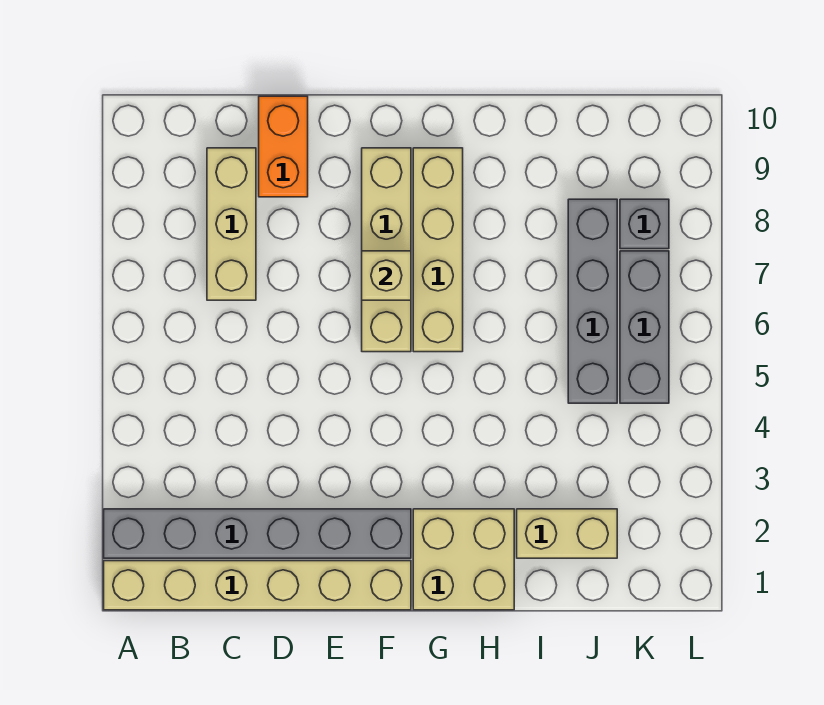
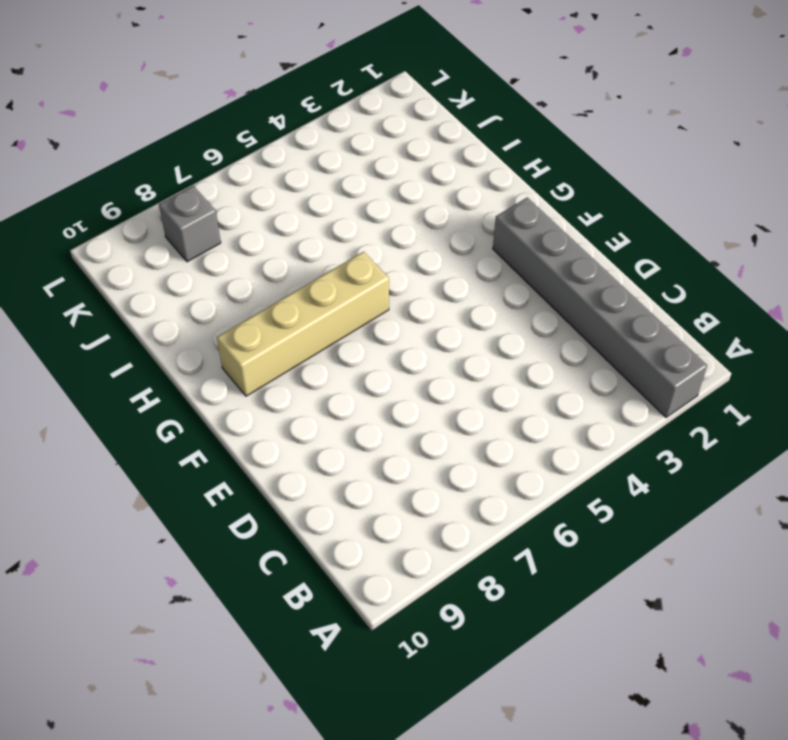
none -> tan 1x6 brick [104,561,411,610]
none -> tan 1x3 brick [207,148,256,300]
none -> orange 1x2 brick [259,96,308,197]

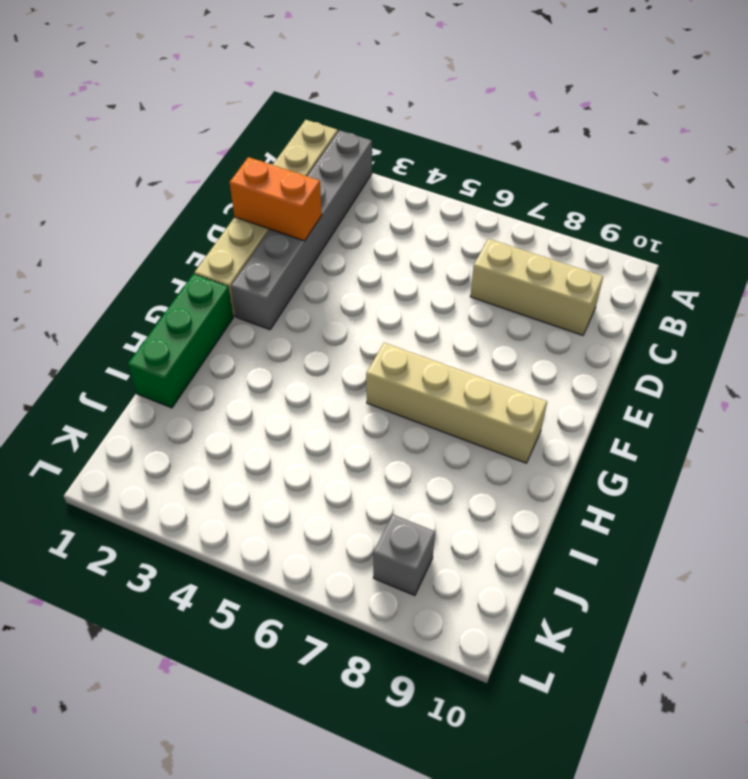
orange 1x2 brick [229,157,322,241] -> orange 1x2 brick moved to [259,96,308,197]
green 1x3 brick [128,274,233,408] -> tan 2x2 brick [413,509,514,610]
none -> tan 1x4 brick [362,148,411,352]
none -> tan 1x2 brick [517,509,617,558]
none -> grey 1x4 brick [568,199,617,403]

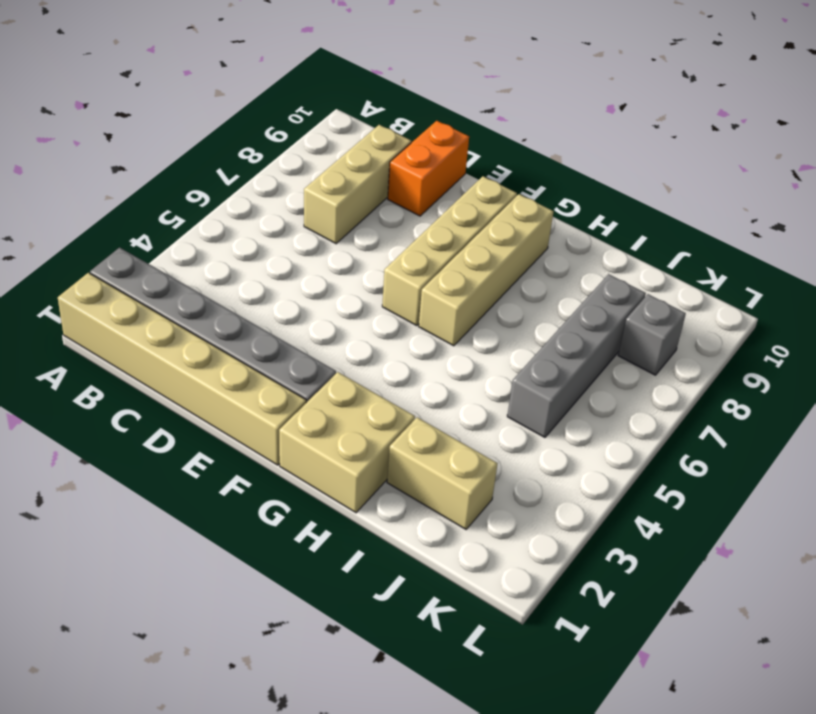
none -> grey 1x3 brick [620,251,669,403]
none -> tan 1x1 brick [362,251,411,300]

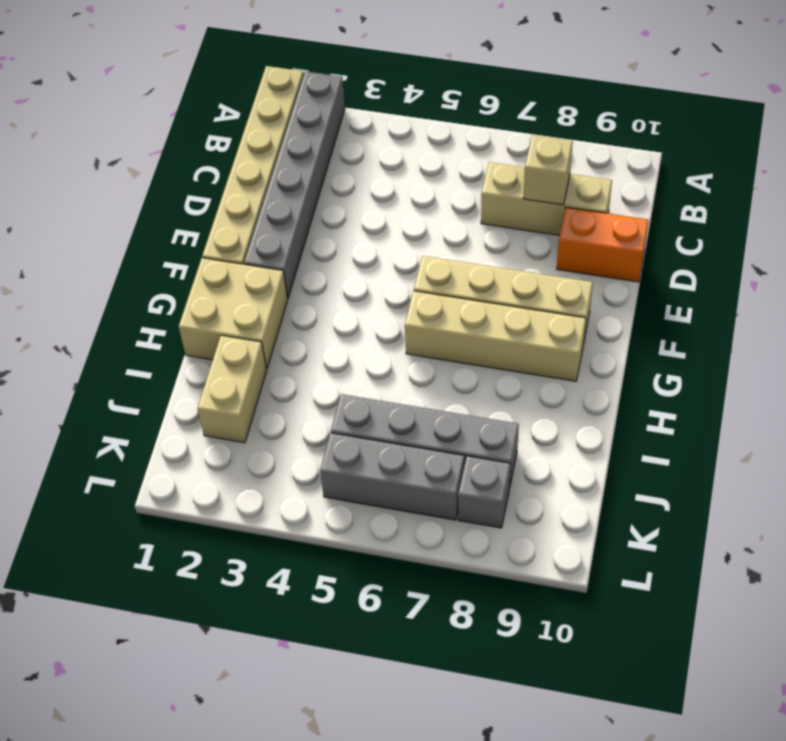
tan 1x1 brick [523,135,573,205] -> tan 1x1 brick moved to [362,251,411,300]

